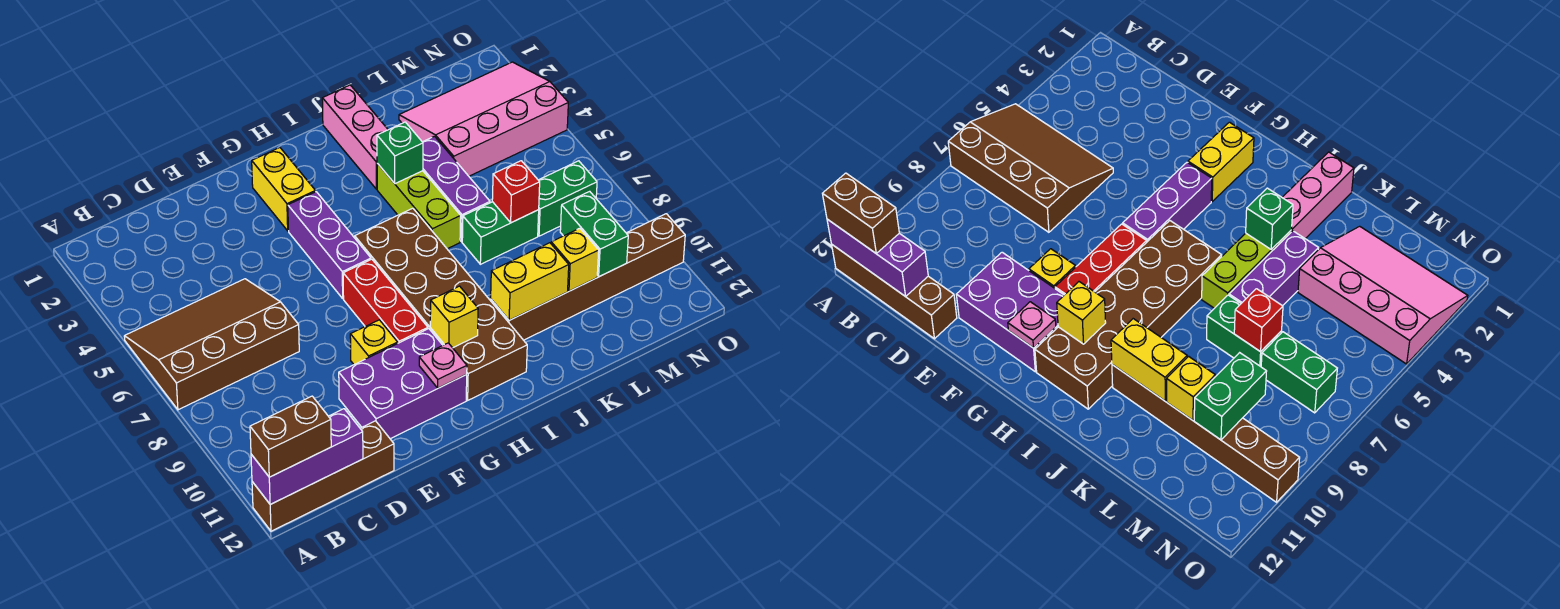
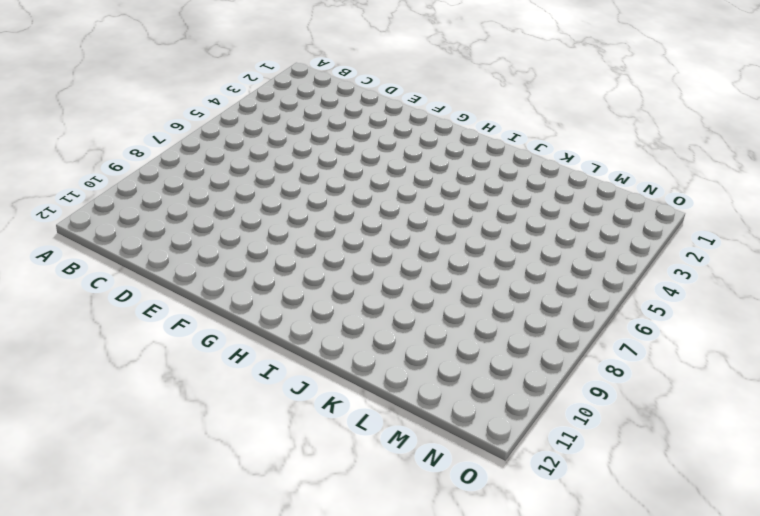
none -> brown 3x4 slope [124,279,299,410]
none -> brown 1x4 brick [252,421,394,531]
none -> purple 2x3 brick [339,329,467,439]

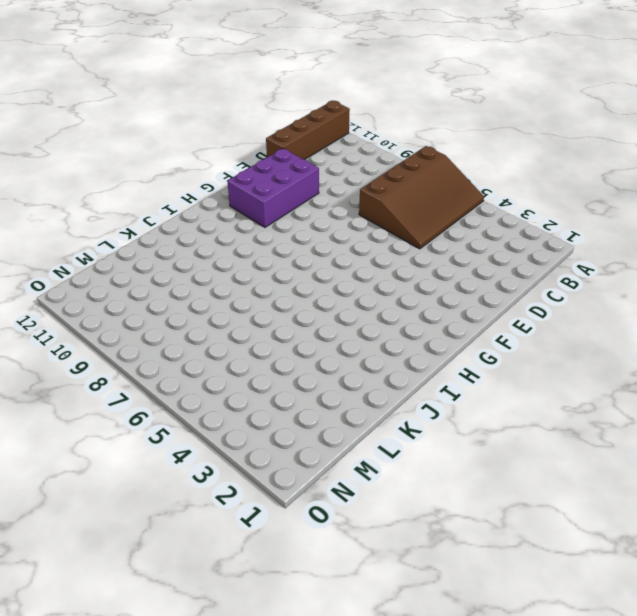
none -> yellow 1x1 brick [350,320,398,364]
none -> yellow 1x2 brick [252,148,315,231]
none -> purple 1x3 brick [288,192,371,298]

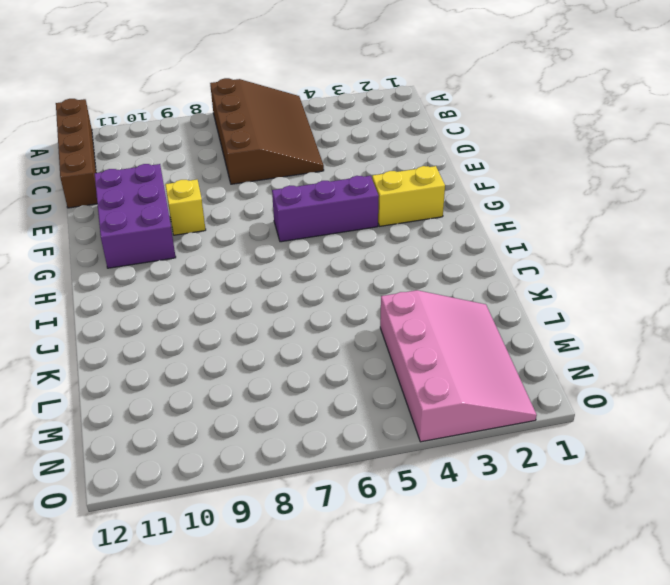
none -> red 1x3 brick [343,259,428,343]
none -> brown 2x6 brick [355,208,527,400]
none -> pink 1x3 brick [322,85,388,189]

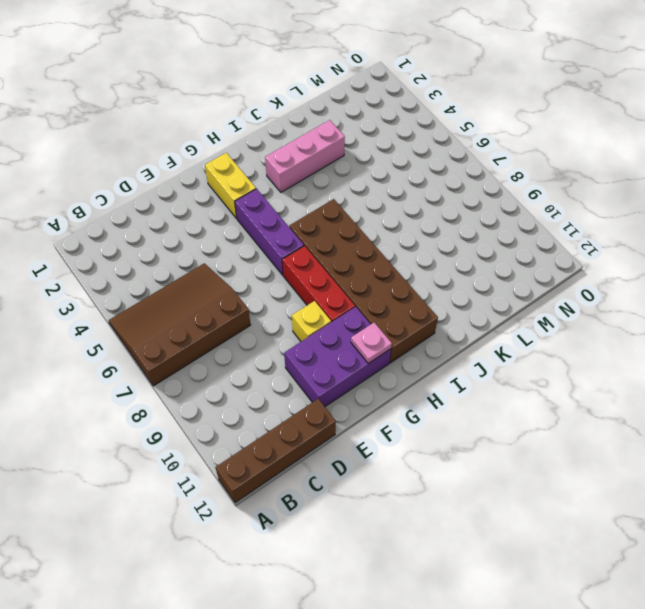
pink 1x3 brick [265,120,345,192] -> pink 1x3 brick turned to [322,85,388,189]
none -> lime 1x3 brick [377,163,461,249]
none -> brown 1x6 brick [491,214,685,340]
none -> purple 1x3 brick [423,136,490,242]

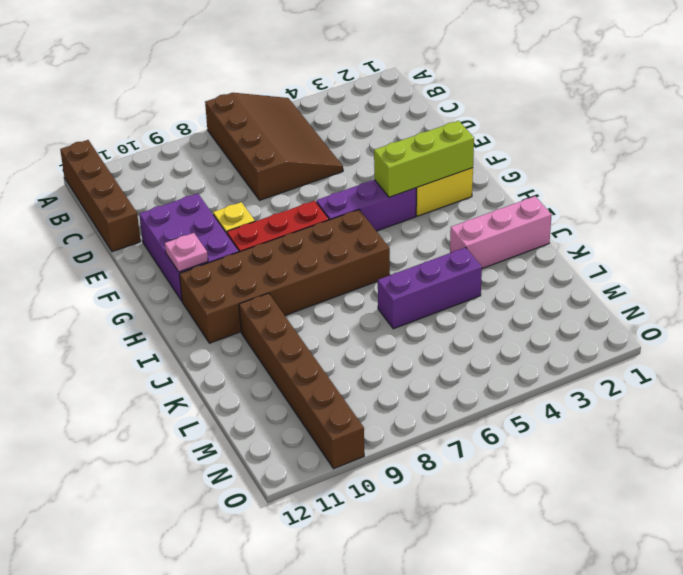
lime 1x3 brick [374,121,474,197] -> lime 1x3 brick moved to [377,163,461,249]
none -> green 1x2 brick [462,202,539,264]
none -> pink 3x4 slope [399,62,568,176]
none -> green 1x2 brick [538,161,597,236]

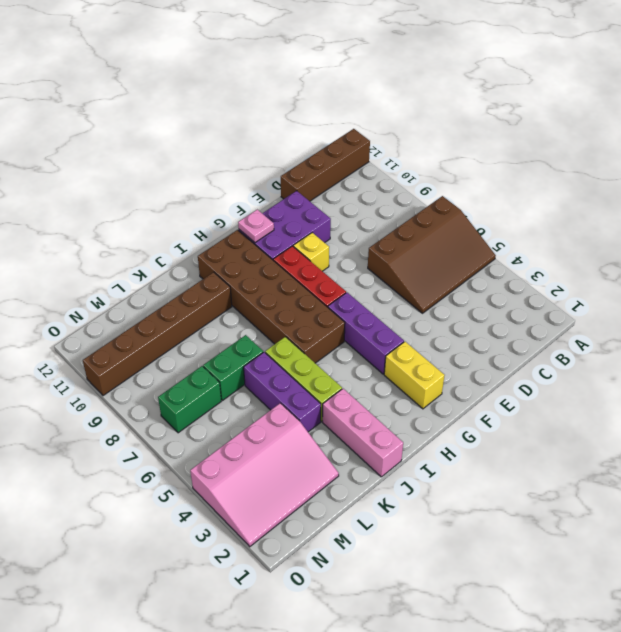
none -> purple 1x3 brick [251,409,363,504]
none -> yellow 1x1 brick [430,286,478,348]
none -> green 1x1 brick [377,122,423,184]

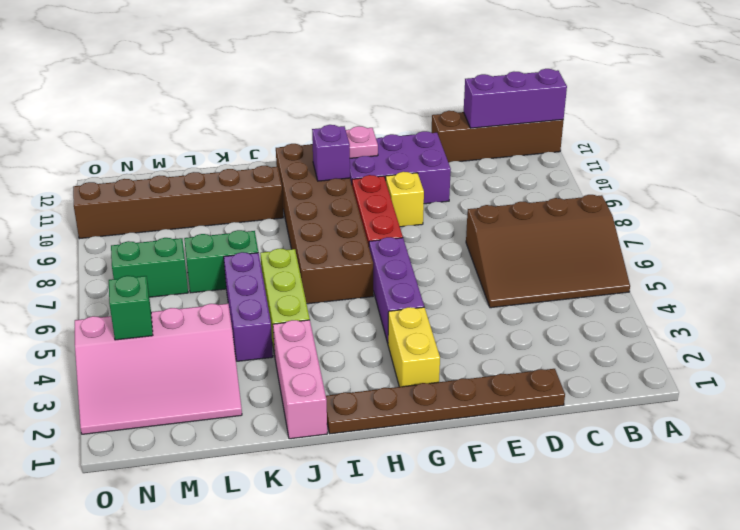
brown 1x6 plate [326,369,565,434] -> none
purple 1x1 brick [312,125,350,181] -> yellow 1x1 brick [430,286,478,348]
green 1x1 brick [109,276,153,340] -> green 1x1 brick moved to [377,122,423,184]
none -> yellow 1x2 brick [491,243,569,320]
none -> red 1x1 brick [492,161,540,223]
none -> yellow 1x1 brick [551,228,599,291]

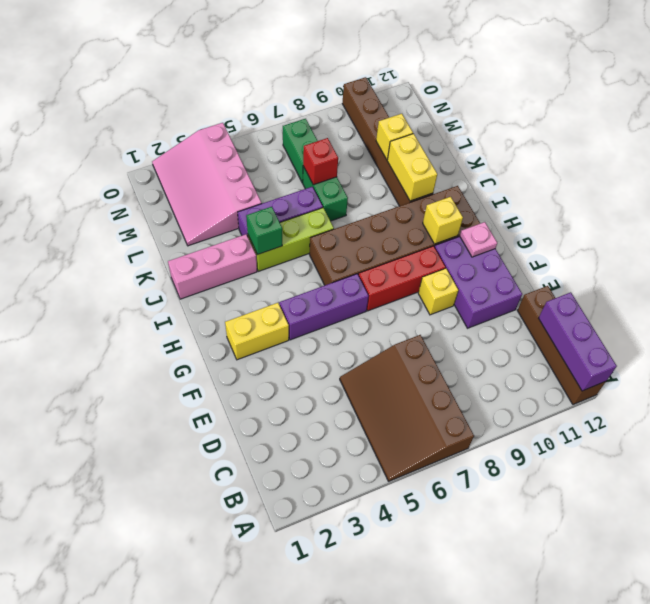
none -> green 1x2 brick [560,191,628,277]
none -> brown 1x2 brick [250,396,331,477]

